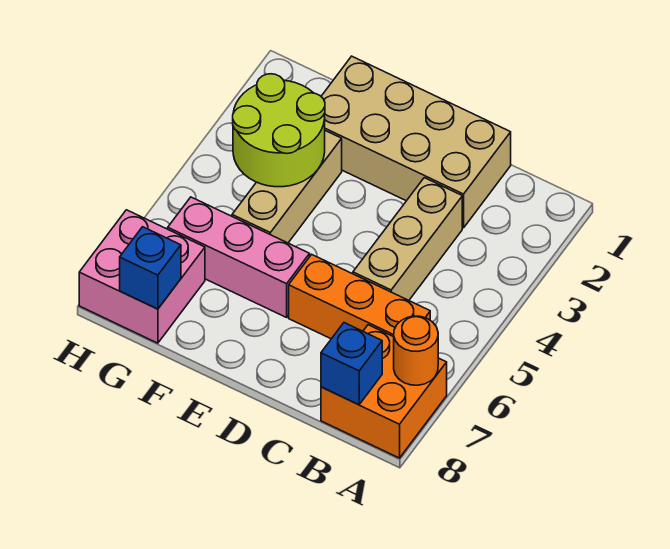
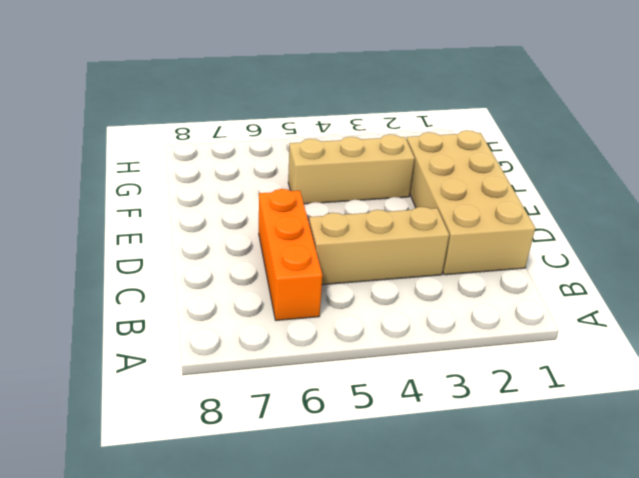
none -> orange 2x2 brick [321,325,447,458]
none -> pink 1x3 brick [168,197,310,317]

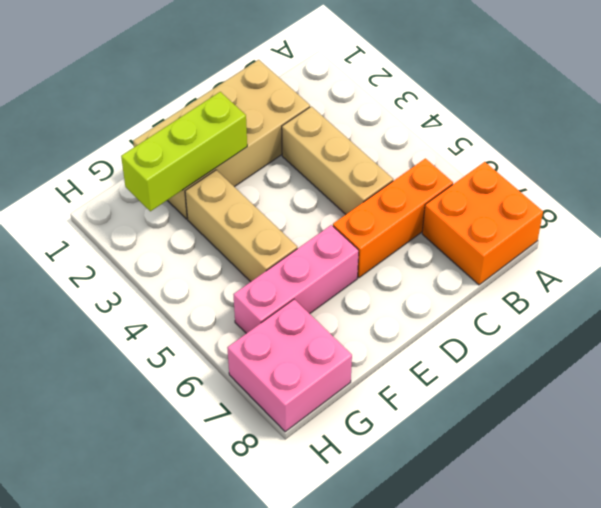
lime 1x3 brick [121,92,247,211] -> none
none -> orange 1x1 round brick [394,316,438,385]
none -> blue 1x1 brick [321,323,382,405]

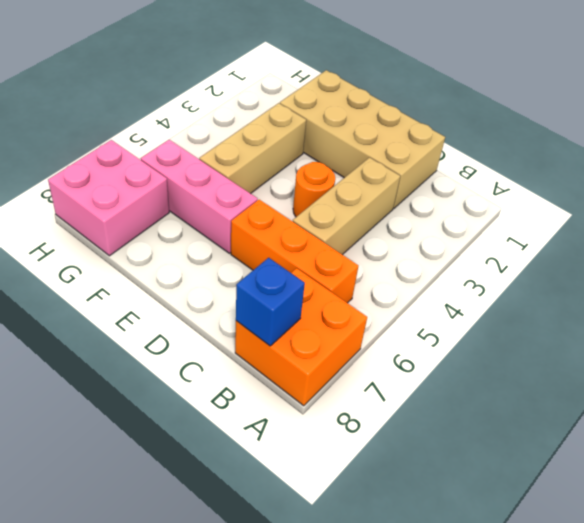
orange 1x1 round brick [293,162,335,217] -> orange 1x1 round brick moved to [394,316,438,385]
none -> lime 2x2 round brick [233,74,325,187]
none -> blue 1x1 brick [120,227,181,309]

